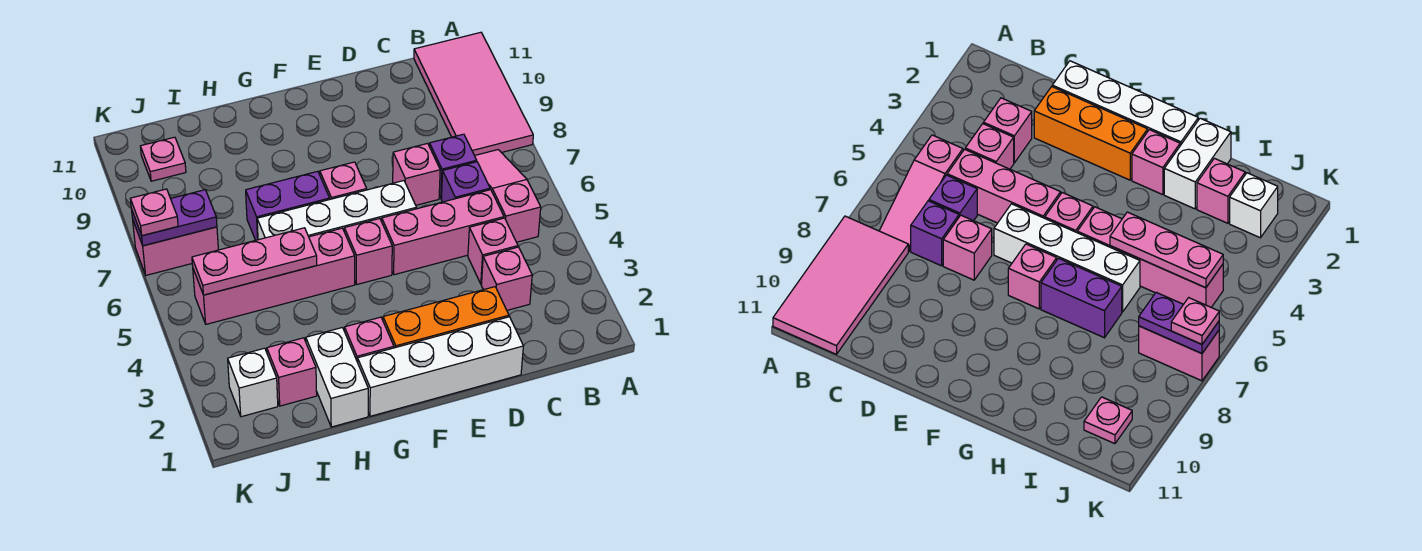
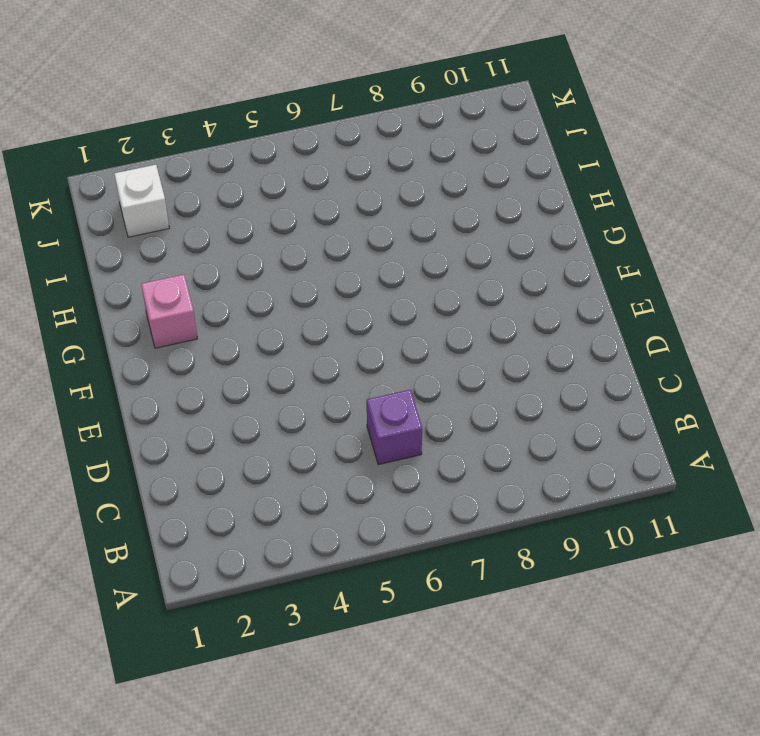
none -> pink 2x4 tile [414,32,533,156]
none -> pink 1x3 slope [475,150,541,242]
none -> pink 1x1 brick [481,247,532,310]

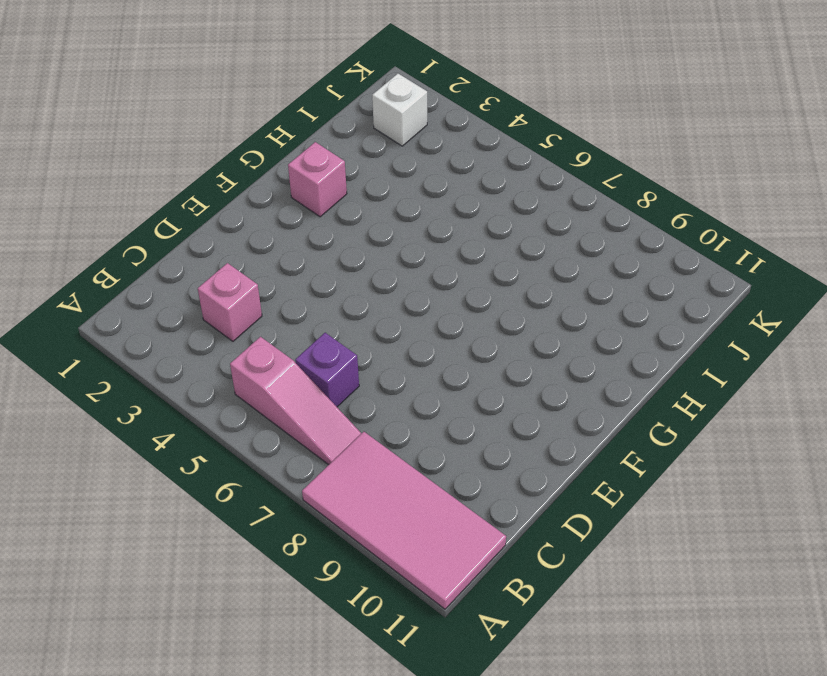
none -> pink 1x1 brick [468,218,518,284]
none -> pink 1x3 brick [382,190,504,275]
none -> purple 1x1 brick [429,134,477,199]

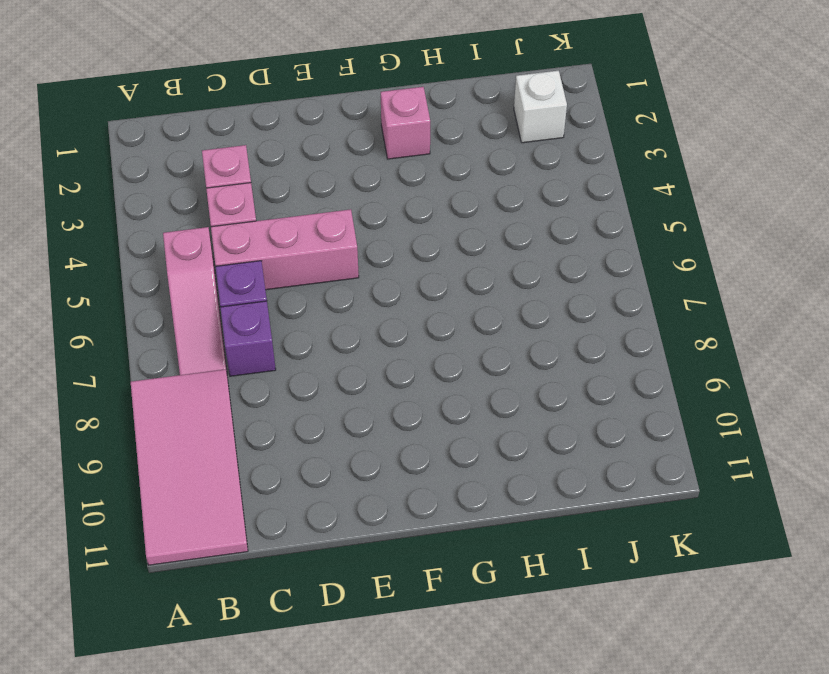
none -> white 1x4 brick [358,317,523,416]
none -> orange 1x3 brick [383,287,509,348]
none -> pink 1x1 brick [393,143,440,205]

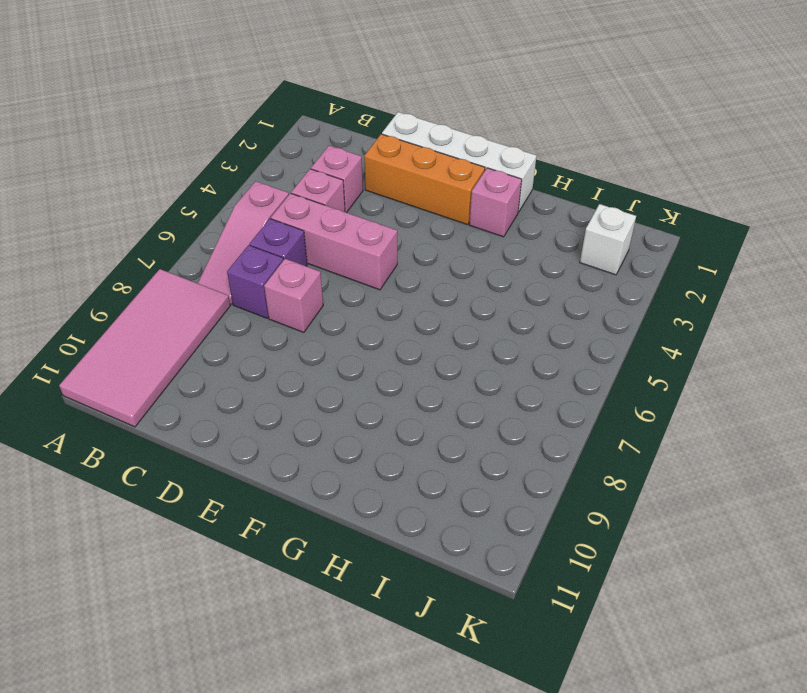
none -> white 1x4 brick [257,181,417,240]
none -> pink 1x1 brick [344,218,392,284]
none -> pink 1x1 brick [320,162,367,199]

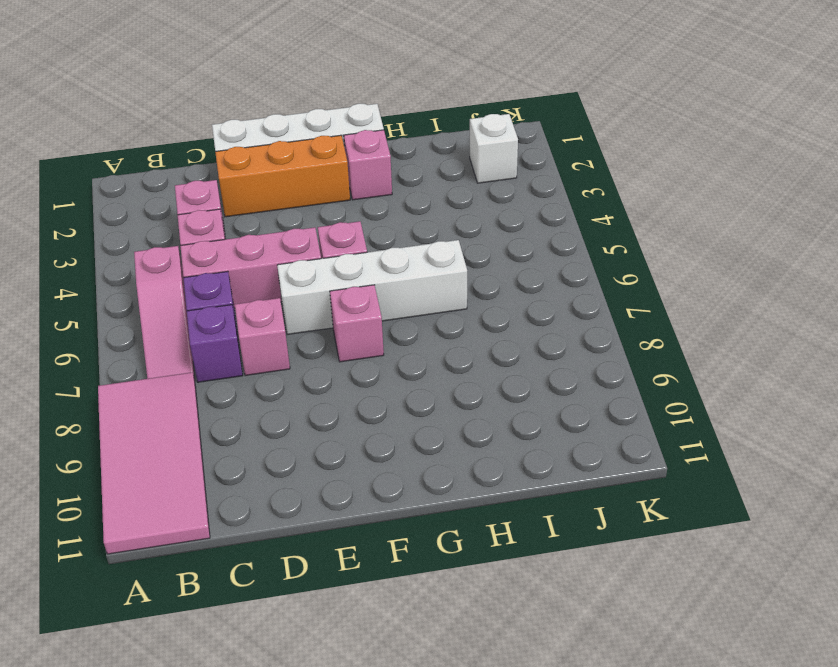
none -> pink 1x4 brick [193,228,355,324]
none -> purple 1x2 brick [246,171,330,240]
none -> white 1x2 brick [306,328,368,427]

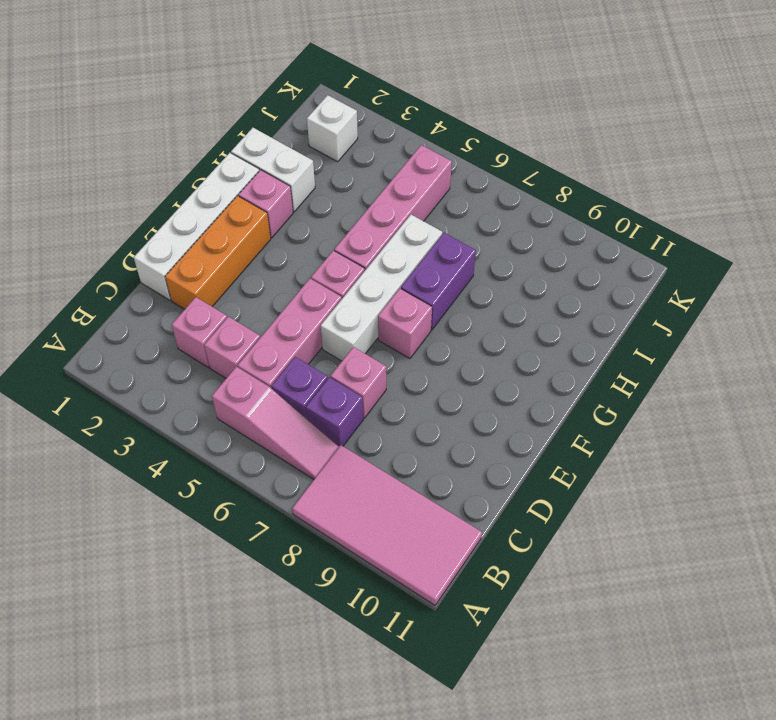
none -> pink 1x1 brick [267,338,317,406]
none -> pink 1x2 brick [133,221,218,275]
none -> pink 1x1 plate [140,137,186,181]

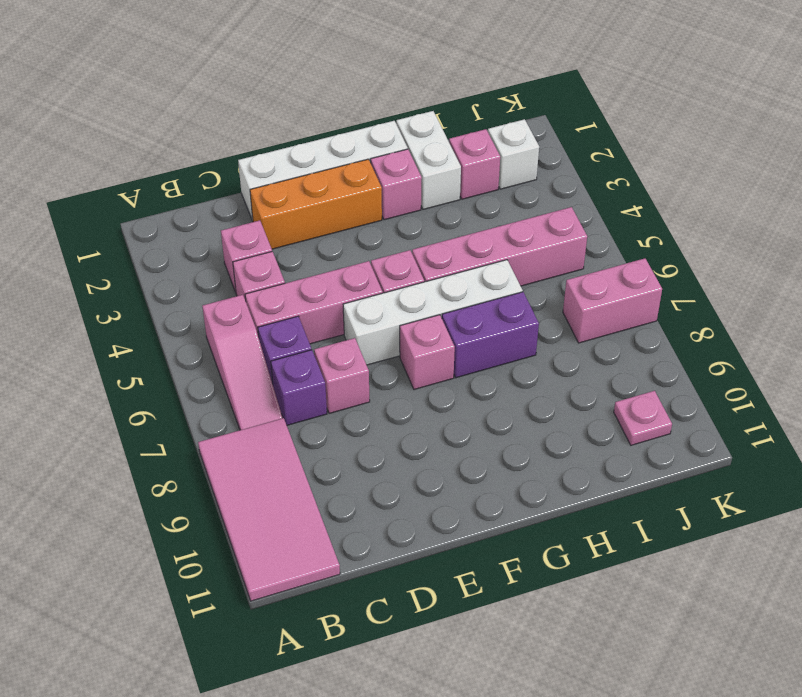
none -> pink 1x3 plate [192,228,317,295]
none -> purple 1x2 plate [132,190,217,246]
none -> pink 1x1 plate [130,189,178,236]

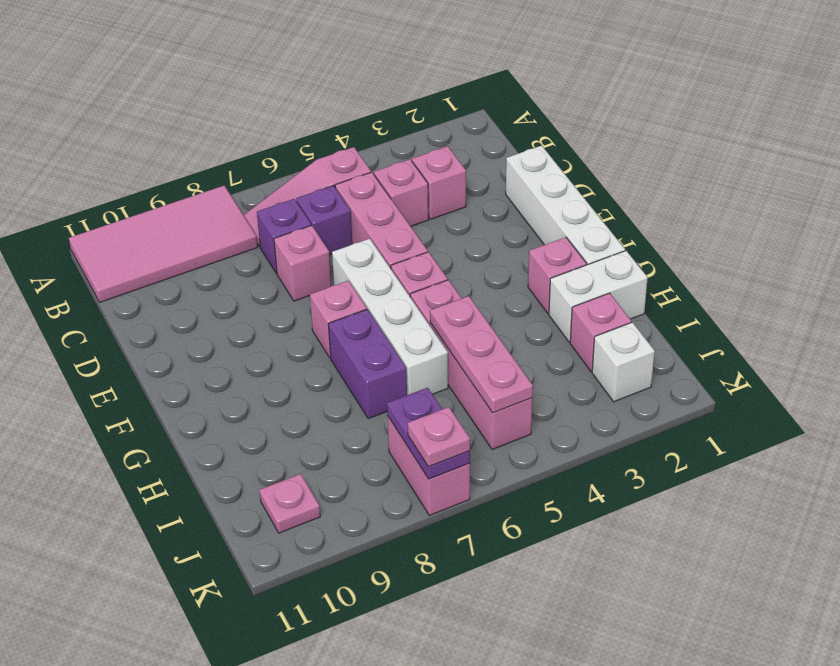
none -> orange 1x3 brick [383,287,509,348]

